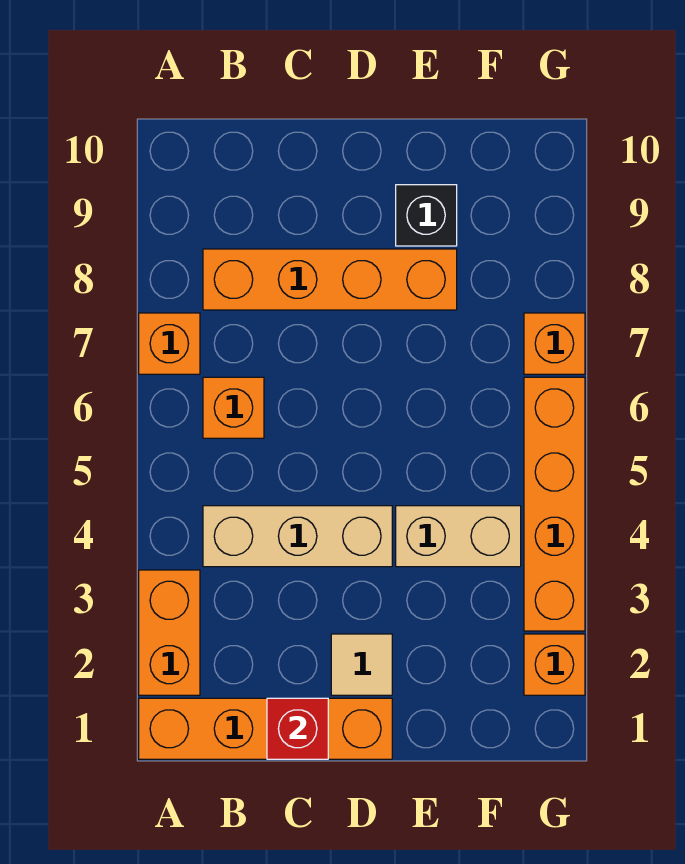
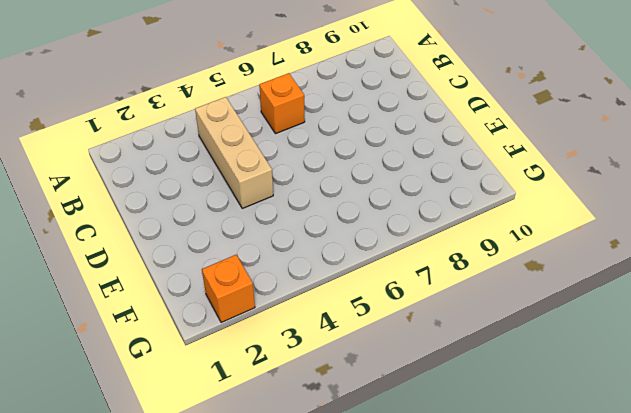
none -> orange 1x4 brick [139,698,392,759]
none -> orange 1x2 brick [139,570,200,695]
none -> orange 1x1 brick [139,313,200,374]

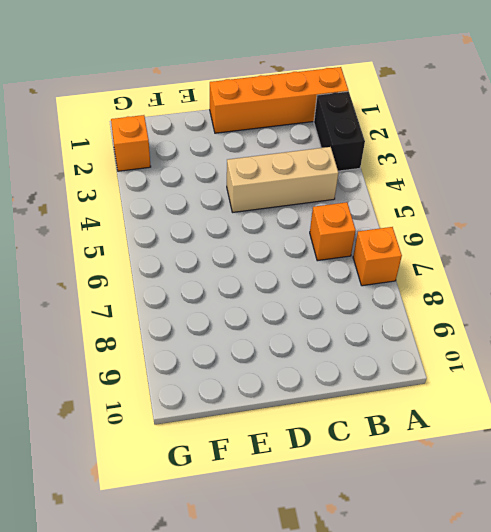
black 1x2 brick [314,91,365,171] -> orange 1x2 brick [139,570,200,695]
none -> orange 1x4 brick [203,249,457,310]
none -> tan 1x1 tile [331,634,392,695]
none -> tan 1x2 brick [396,506,521,567]

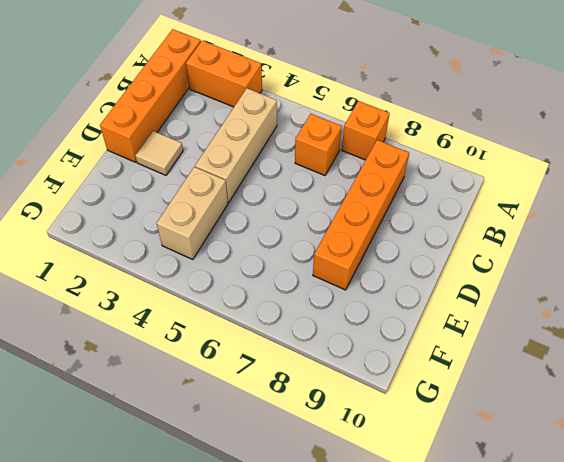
none -> black 1x1 brick [396,185,457,246]
none -> orange 1x1 brick [524,634,585,695]
none -> orange 1x4 brick [524,377,585,631]

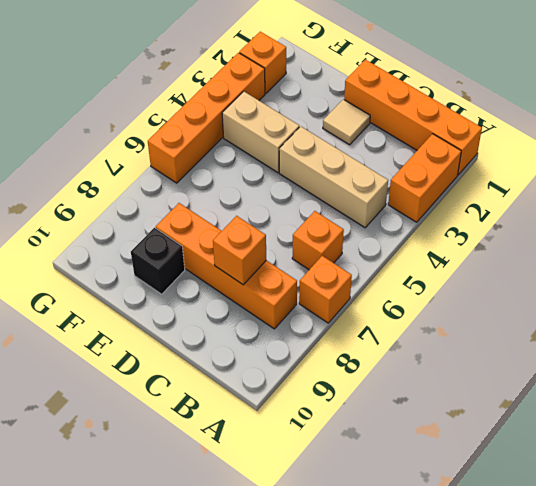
orange 1x1 brick [213,216,266,285] -> orange 1x1 brick moved to [524,313,585,374]
none -> red 1x1 brick [267,698,328,759]

